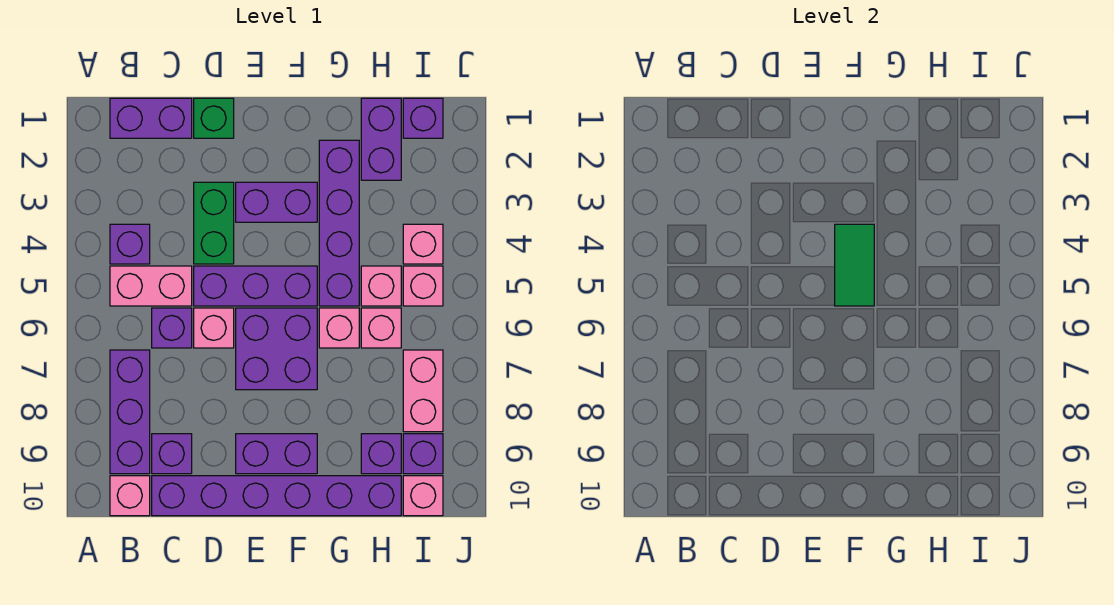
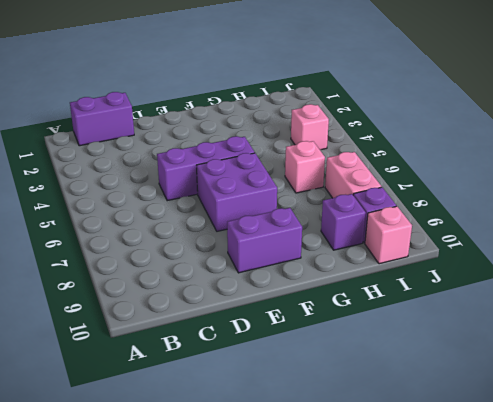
none -> purple 1x1 brick [110,224,150,264]
none -> pink 1x2 brick [110,266,192,306]
none -> purple 1x3 brick [110,350,150,474]

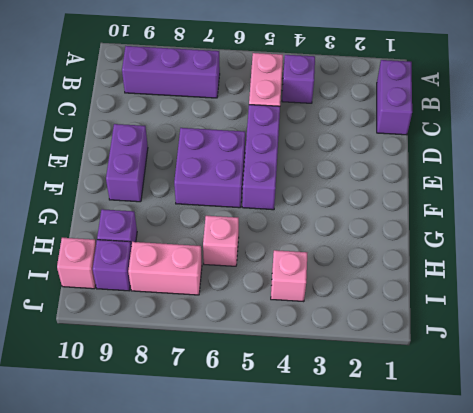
none -> pink 1x1 brick [110,476,150,516]
none -> purple 1x1 brick [152,308,192,348]
none -> purple 1x1 brick [152,434,192,474]

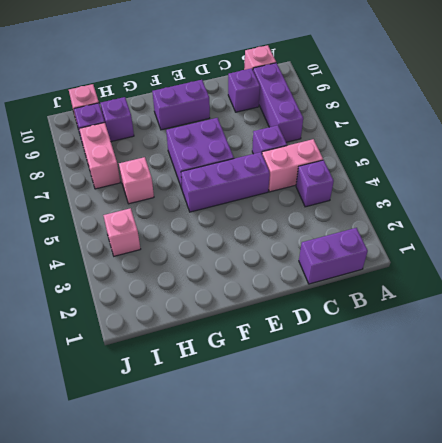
none -> purple 1x6 brick [152,476,401,516]
none -> green 1x1 brick [194,98,234,138]
none -> green 1x2 brick [194,182,234,264]

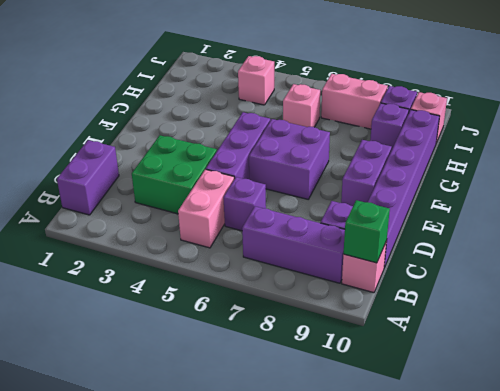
green 1x1 brick [344,200,390,263] -> green 1x1 brick moved to [194,98,234,138]
green 2x2 brick [132,135,217,214] -> green 1x2 brick [194,182,234,264]
none -> purple 1x1 brick [110,224,150,264]
none -> pink 1x1 brick [194,308,234,348]
none -> purple 1x2 brick [236,182,317,222]

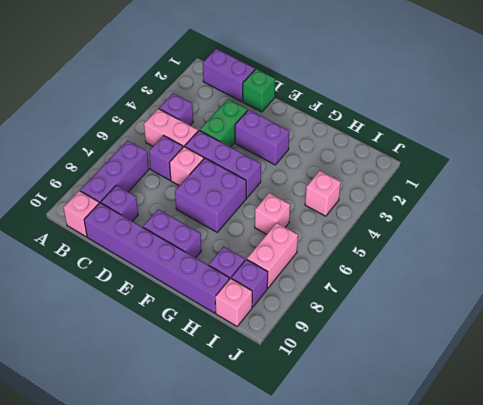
none -> purple 1x4 brick [319,140,359,306]
none -> pink 1x1 brick [319,308,359,348]
none -> purple 1x2 brick [361,98,401,180]

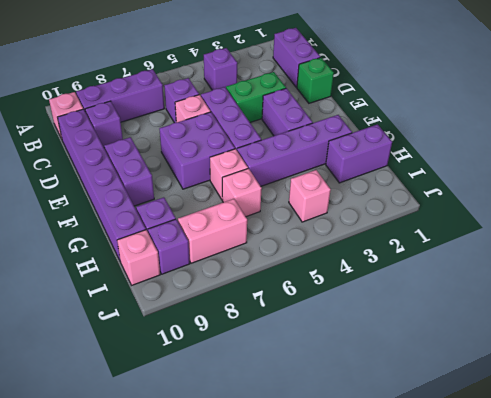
none -> pink 1x2 brick [110,266,192,306]
none -> pink 1x1 brick [361,266,401,306]
none -> purple 1x1 brick [403,98,443,138]

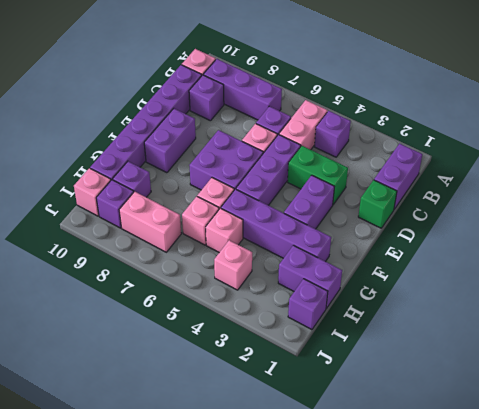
none -> pink 1x1 brick [403,266,443,306]
none -> green 1x2 tile [835,224,874,306]

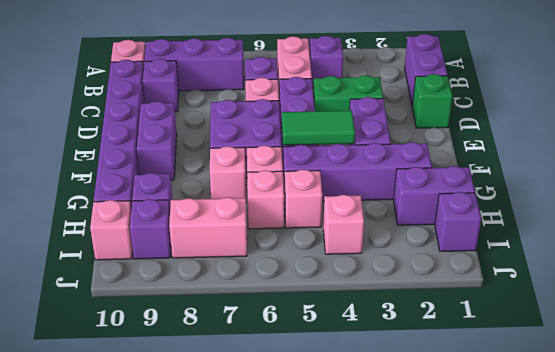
pink 1x1 brick [210,146,246,199] -> pink 1x1 brick moved to [403,266,443,306]

